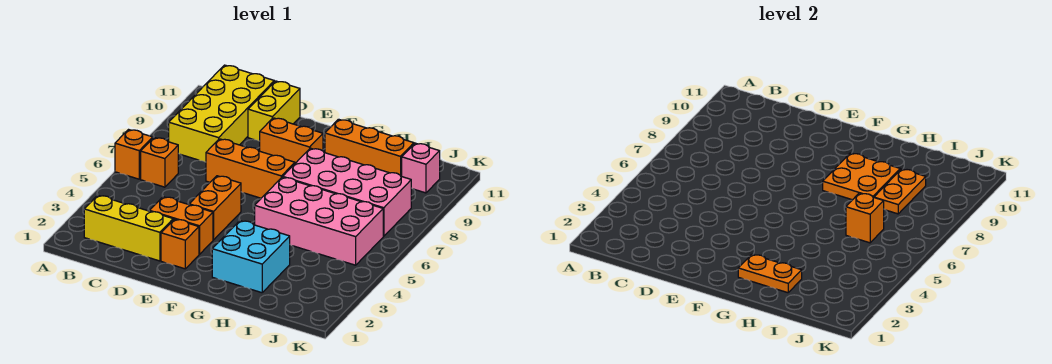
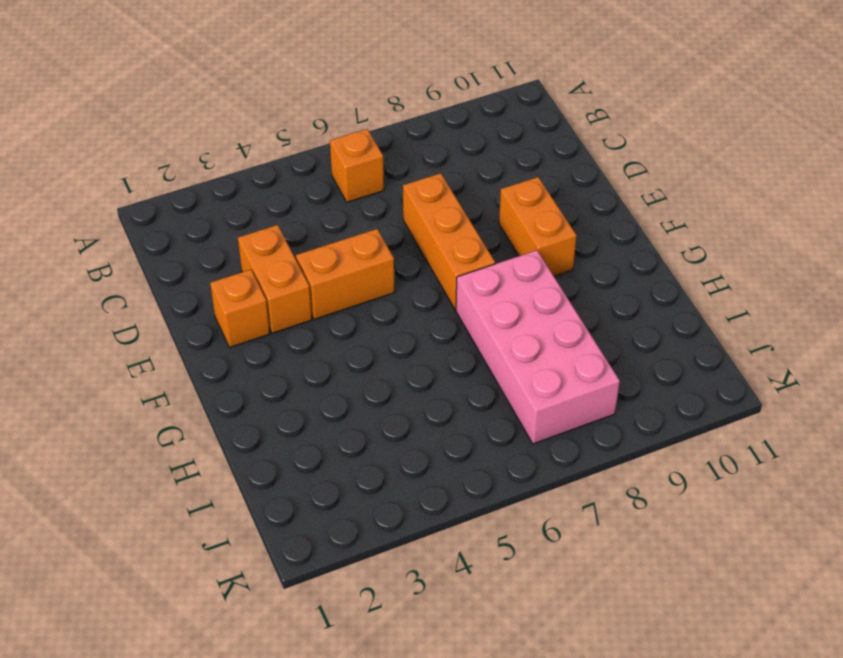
none -> orange 1x1 brick [115,130,153,179]
none -> yellow 1x3 brick [84,195,173,261]
none -> yellow 2x4 brick [169,65,274,162]

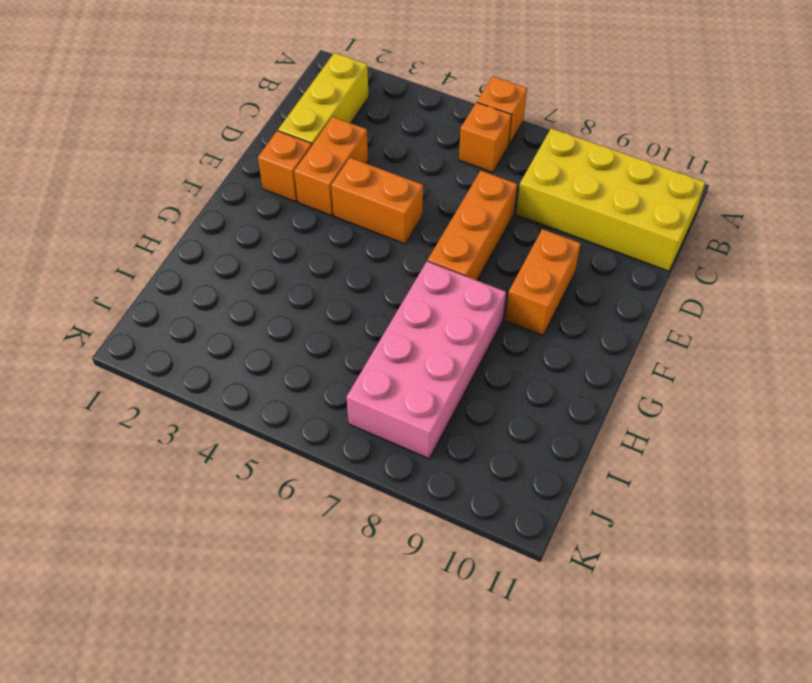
none -> yellow 1x2 brick [248,81,300,141]
none -> cyan 2x2 brick [212,221,290,293]
none -> pink 2x4 brick [255,177,383,265]

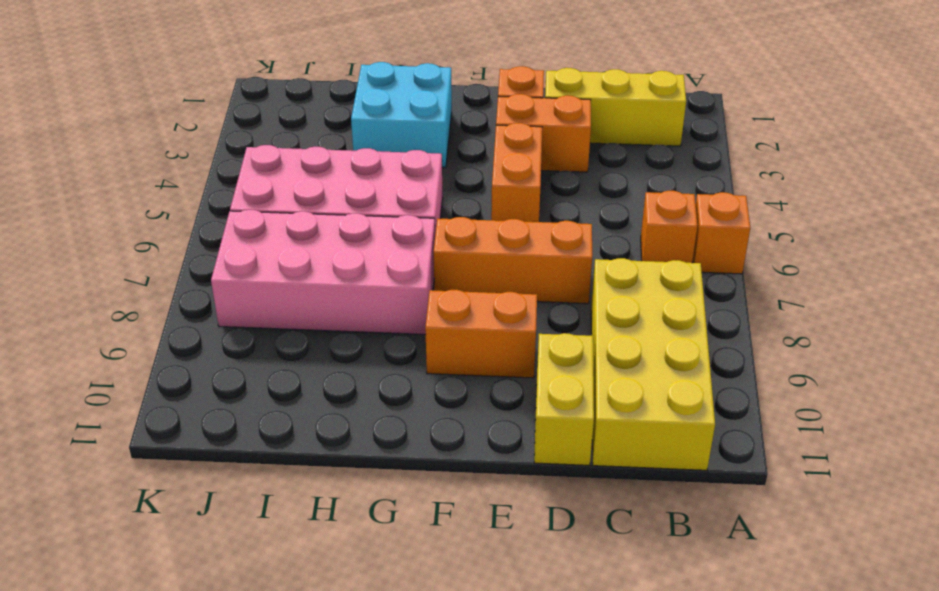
none -> orange 1x3 brick [325,119,414,176]
none -> pink 1x1 brick [402,143,440,193]
none -> orange 1x2 plate [738,254,802,293]

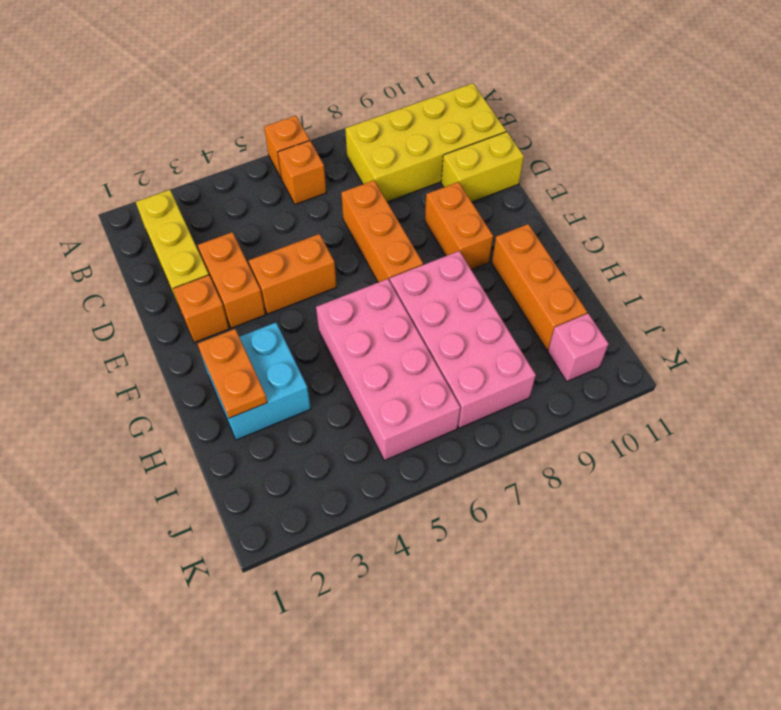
none -> orange 2x2 plate [823,153,900,200]
none -> orange 1x1 brick [846,193,884,243]
none -> orange 1x2 plate [874,169,926,214]

